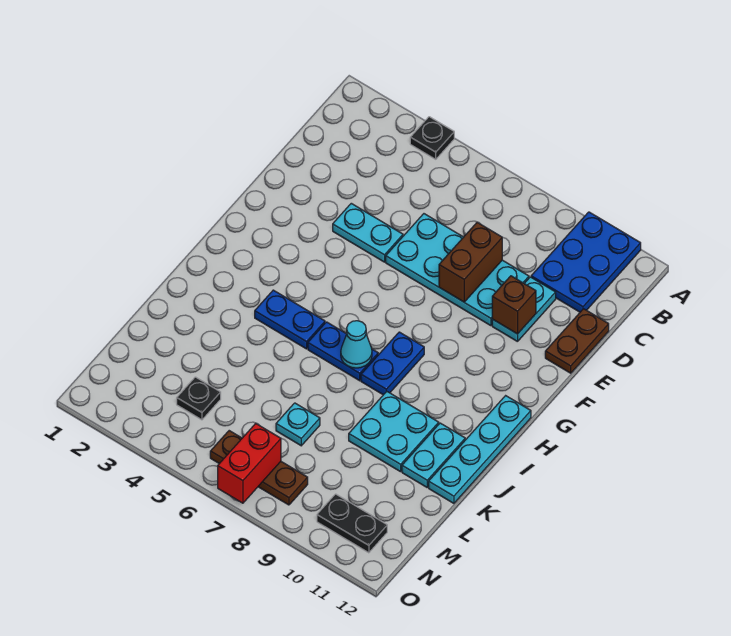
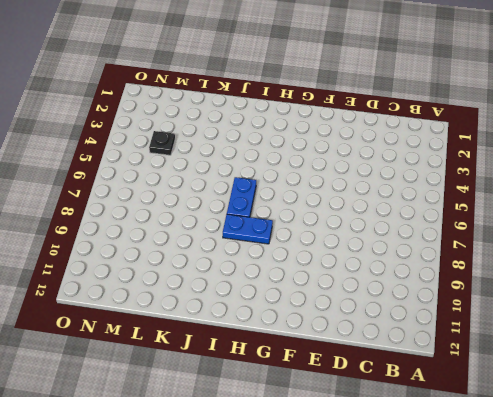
none -> black 1x1 plate [410,117,454,159]
none -> blue 2x3 plate [531,212,641,312]
none -> cyan 2x4 plate [386,214,529,326]

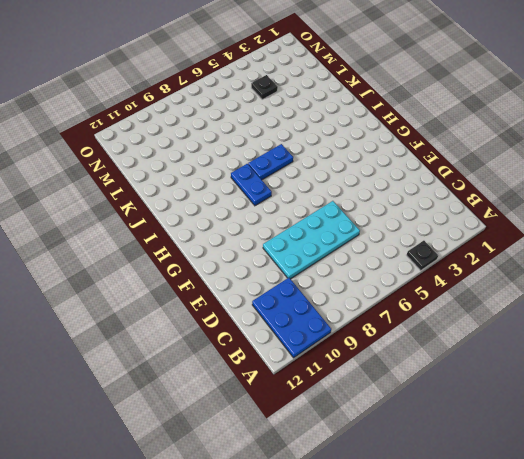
none -> cyan 1x2 plate [492,277,556,342]
none -> brown 1x2 plate [545,309,609,373]
none -> cyan 1x2 plate [333,203,403,262]

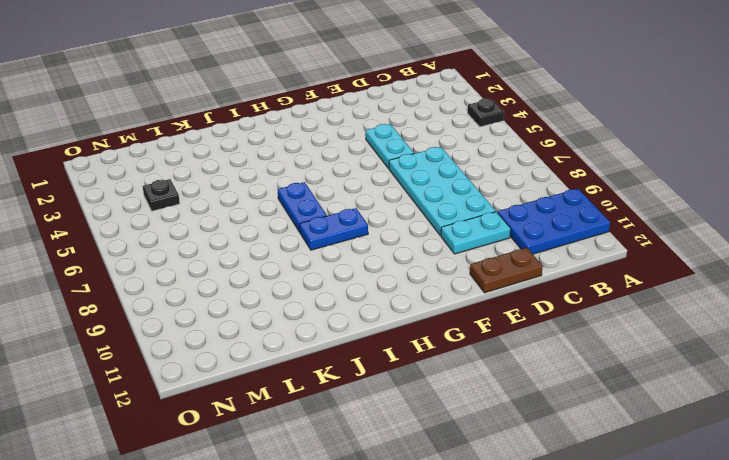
none -> cyan 1x4 plate [429,396,531,503]
none -> blue 1x2 plate [255,290,325,349]
none -> cyan 2x2 plate [349,391,439,472]

